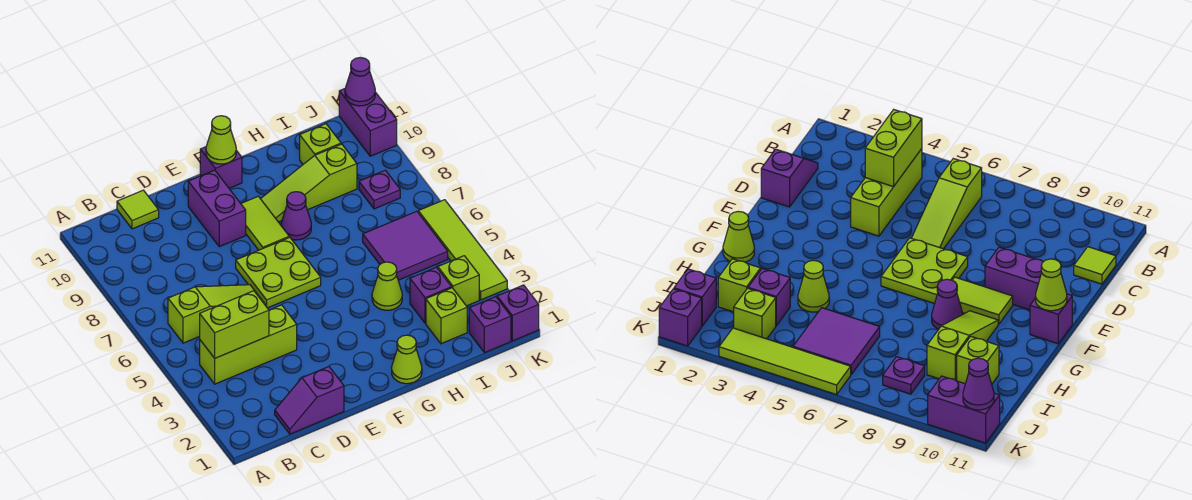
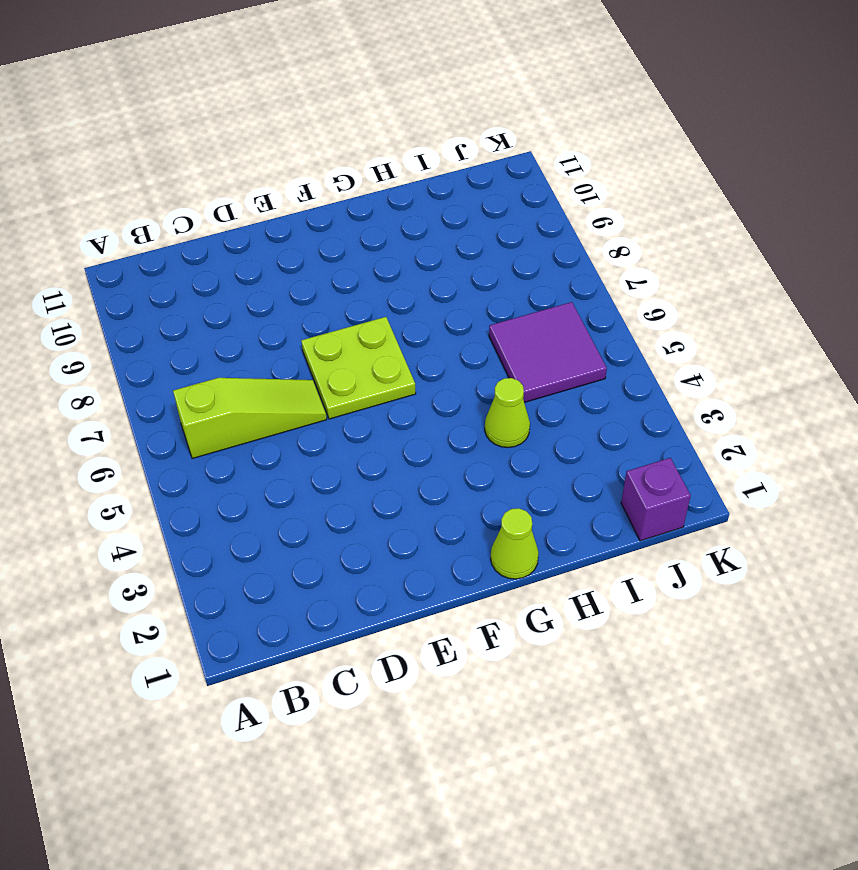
none -> lime 1x3 brick [200,305,297,384]
none -> purple 1x2 slope [275,367,344,434]
none -> lime 1x1 tile [117,190,159,229]

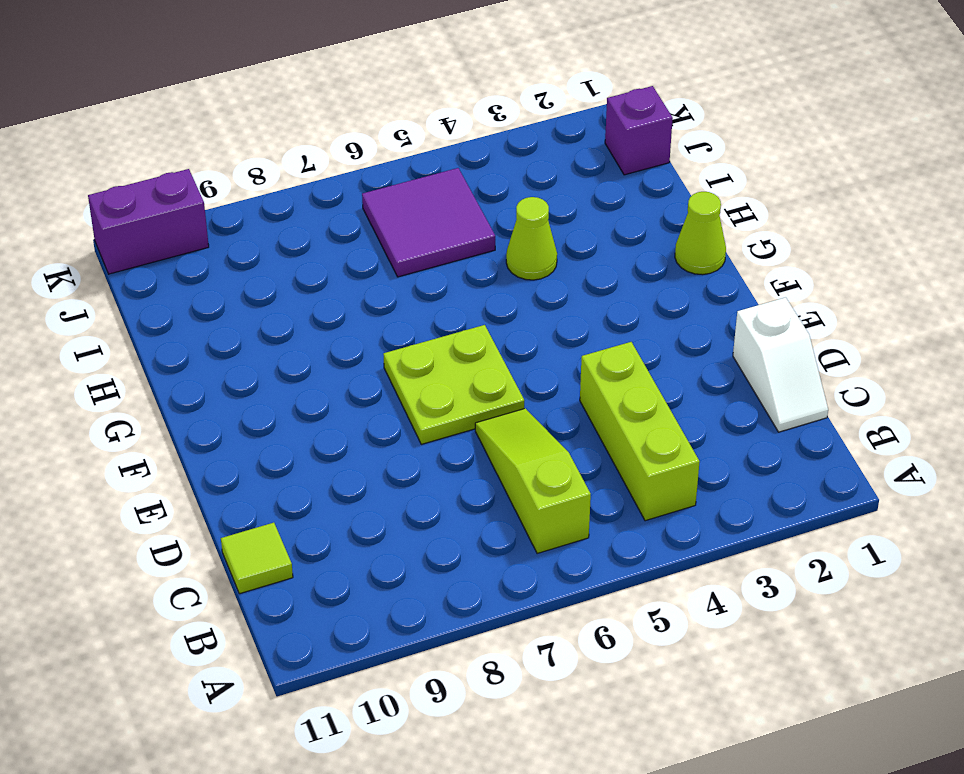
white 1x2 slope [733,297,828,432] -> purple 1x2 slope [275,367,344,434]
none -> purple 1x2 brick [188,170,246,247]
none -> lime 1x2 tile [241,196,289,250]
none -> purple 1x1 brick [200,147,242,188]

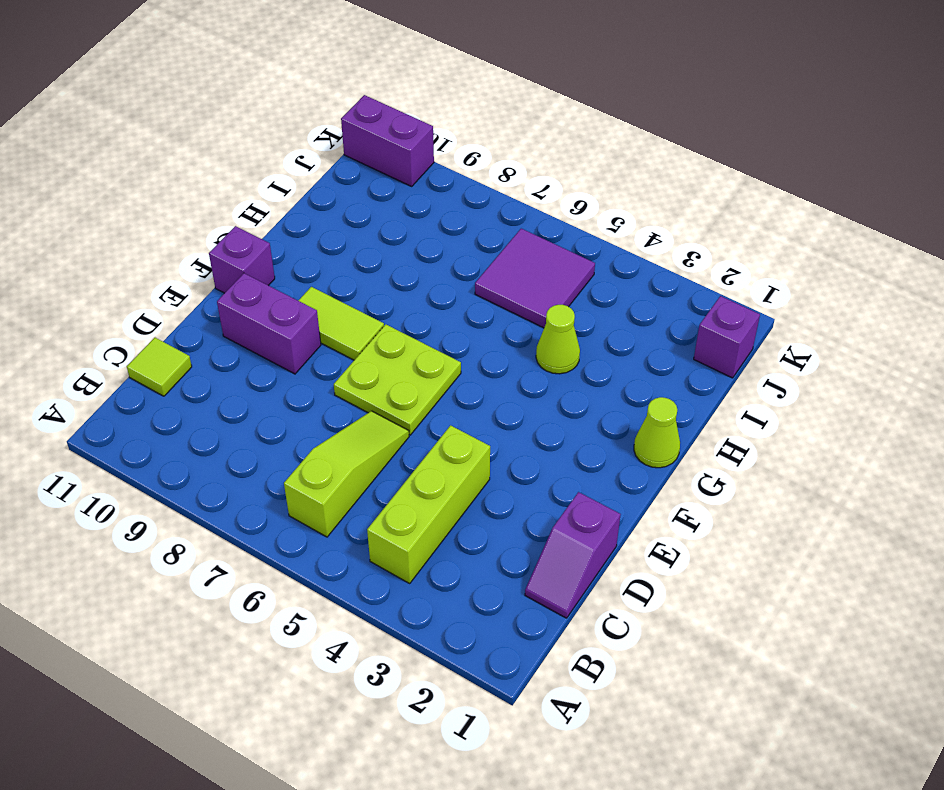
none -> purple 1x1 cone [281,192,311,240]
none -> lime 1x3 slope [261,144,357,222]
none -> lime 1x1 brick [426,288,467,344]

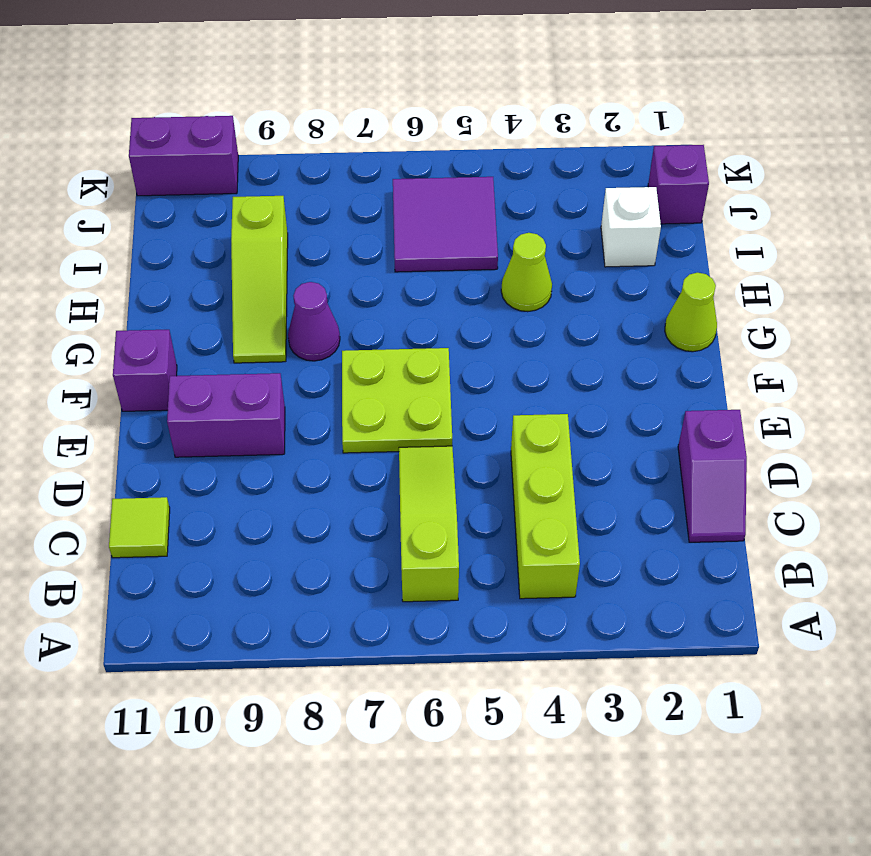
white 1x1 brick [601,187,661,267] -> lime 1x1 brick [426,288,467,344]
none -> lime 1x2 tile [241,196,289,250]
none -> purple 1x1 brick [410,267,452,323]
none -> lime 1x1 brick [300,124,341,164]

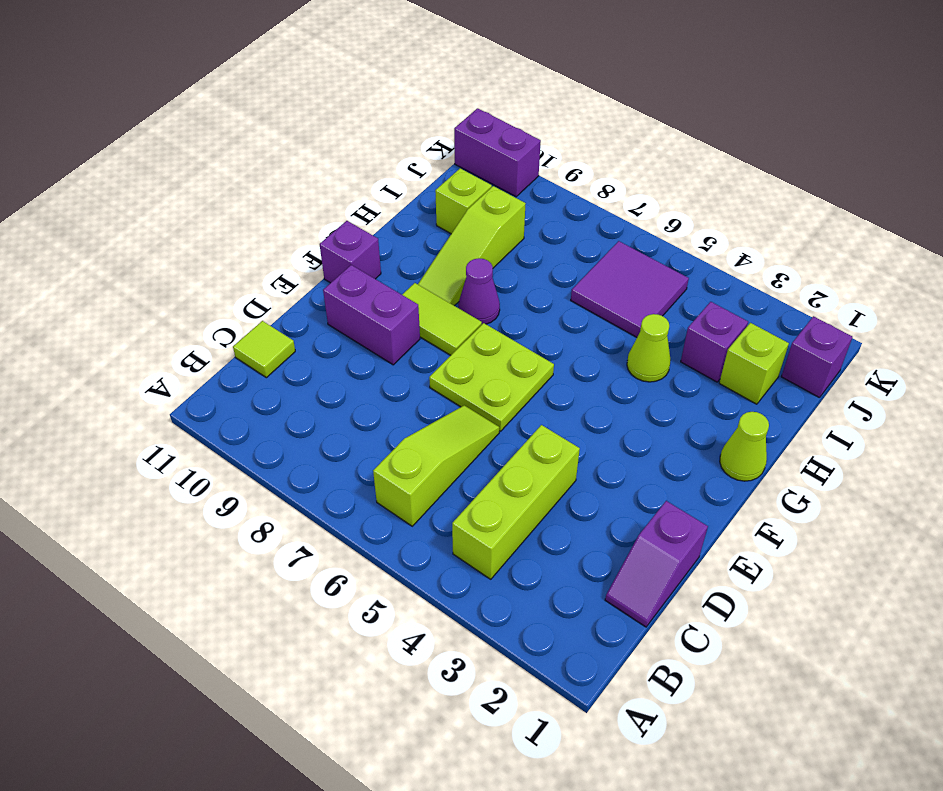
none -> lime 1x1 brick [438,256,479,306]
none -> purple 1x1 plate [359,170,400,209]
none -> purple 1x1 brick [497,285,539,341]

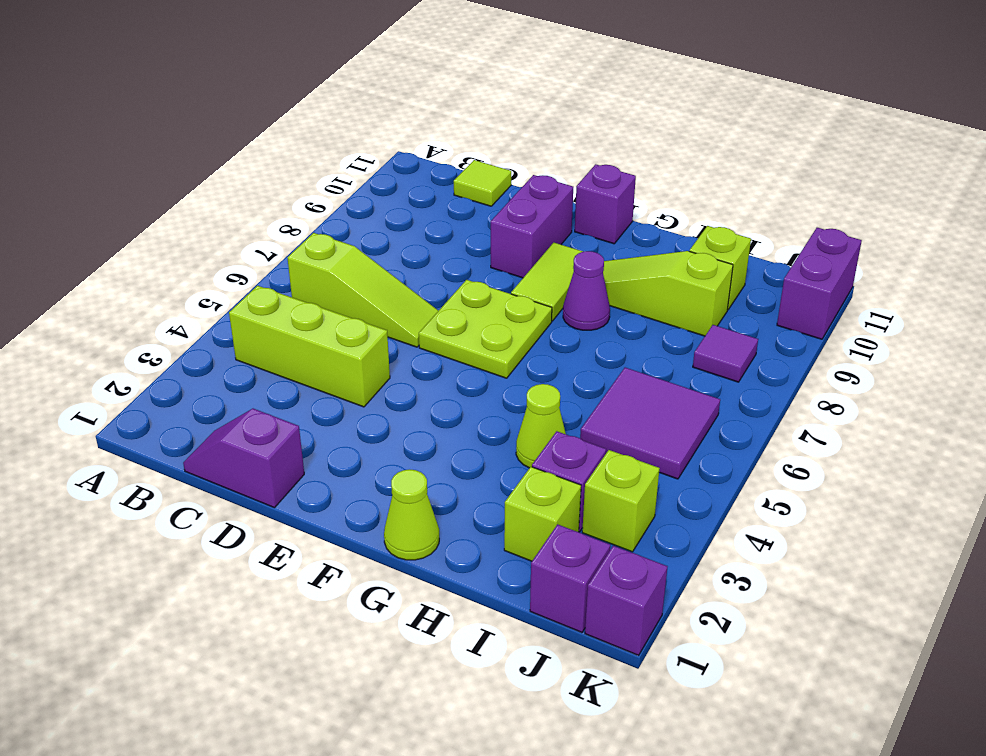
purple 1x1 tile [693,325,758,382] -> purple 1x1 plate [359,170,400,209]
none -> lime 1x4 tile [418,200,507,300]
none -> lime 1x2 brick [200,291,269,358]
none -> lime 1x1 cone [206,116,236,164]

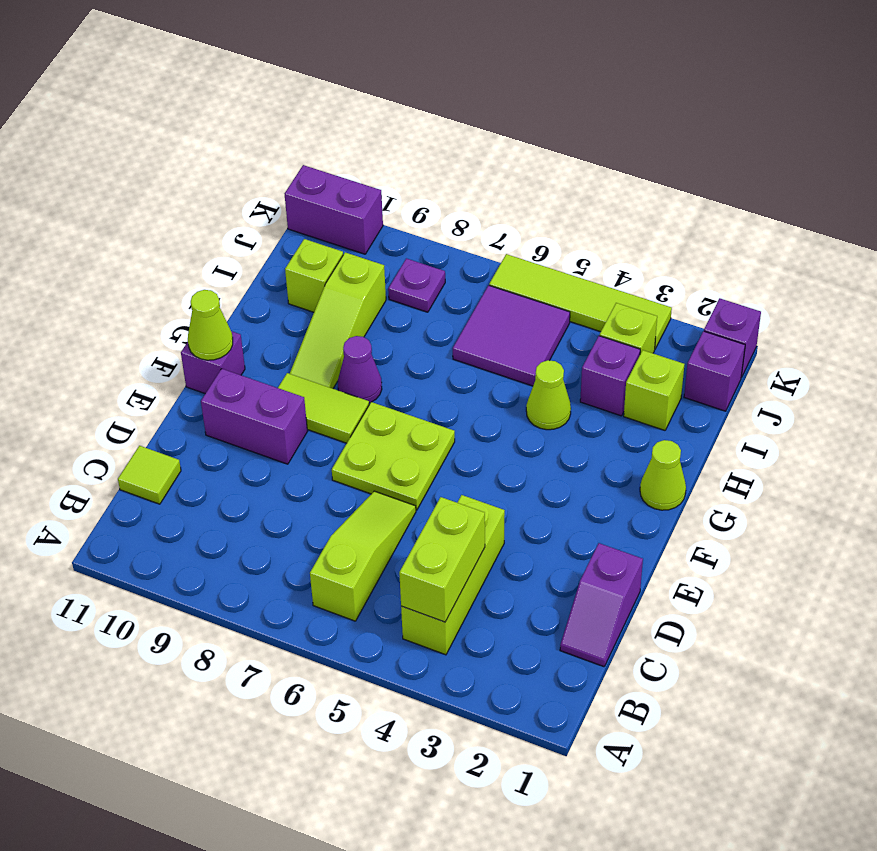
none -> purple 1x1 cone [345,58,375,106]

